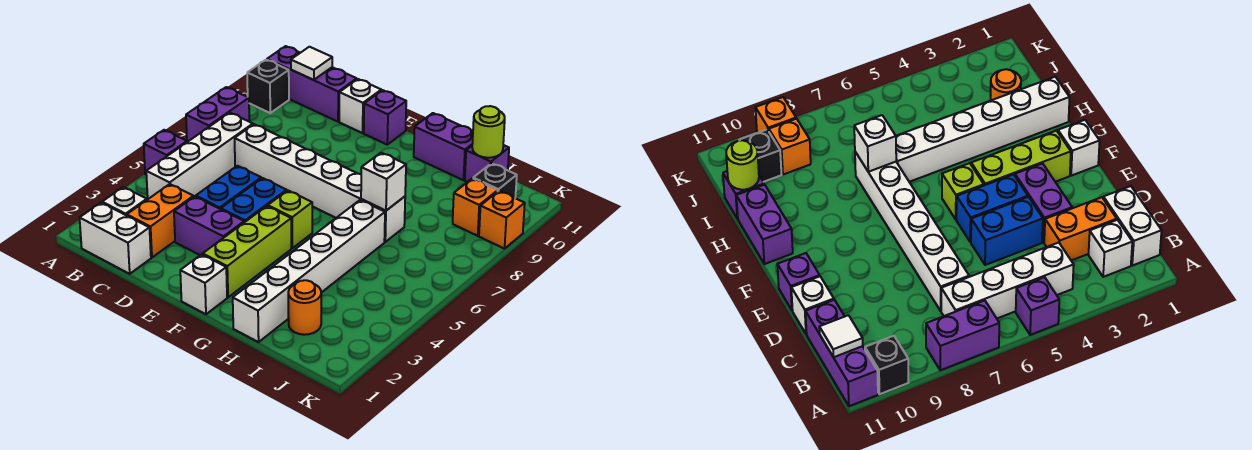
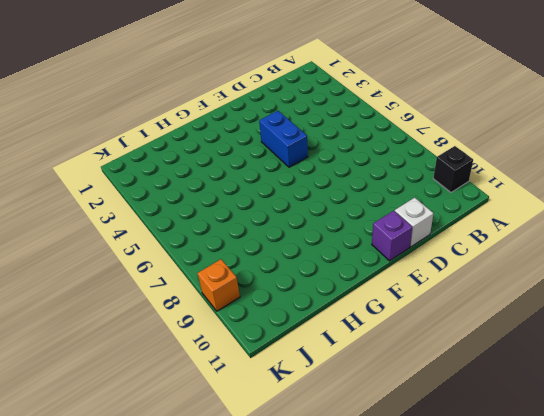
none -> purple 1x1 brick [144,130,187,174]
none -> purple 1x2 brick [186,87,249,142]
none -> purple 1x3 brick [267,46,357,122]

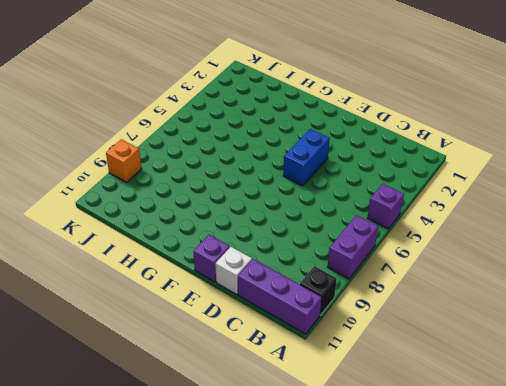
none -> white 1x2 brick [80,203,151,274]
none -> white 1x1 brick [102,187,147,216]
none -> white 1x4 brick [146,113,253,199]

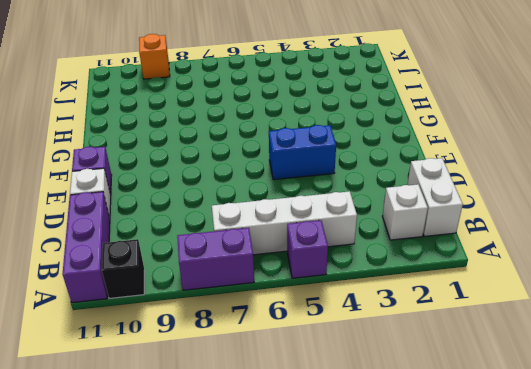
none -> orange 1x2 brick [127,184,194,258]
none -> white 1x6 brick [235,124,405,242]
none -> purple 1x2 brick [174,196,244,255]

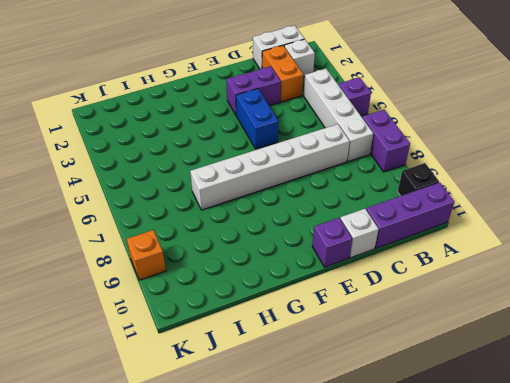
none -> blue 1x2 brick [196,166,261,209]
none -> white 1x1 brick [180,254,227,314]
none -> lime 1x3 brick [203,206,291,297]

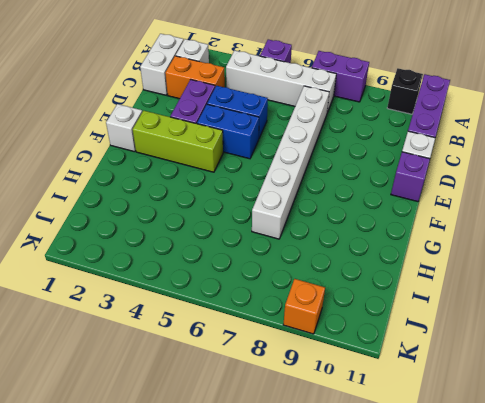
none -> lime 1x1 brick [268,191,312,248]
none -> purple 1x2 brick [414,113,473,180]
none -> white 1x6 brick [233,200,385,342]

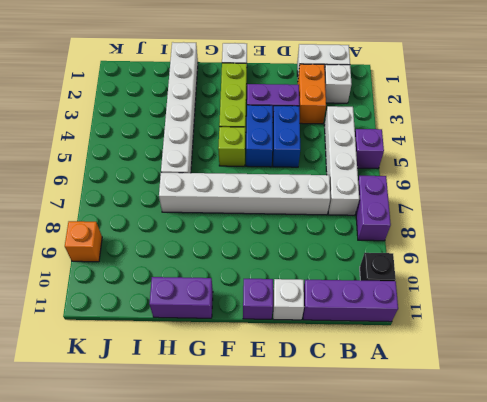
none -> orange 1x1 round brick [288,280,321,335]
none -> purple 1x1 brick [465,145,509,182]
none -> orange 1x1 brick [453,178,498,236]

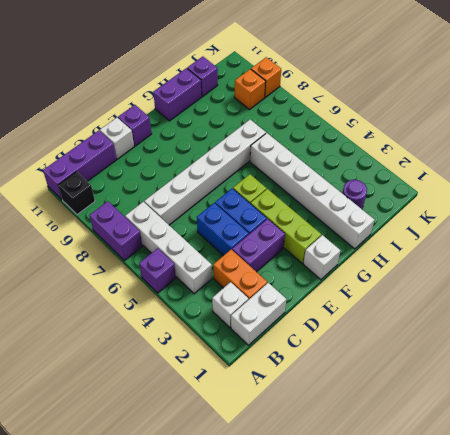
purple 1x1 round brick [342,180,367,209] -> orange 1x1 round brick [288,280,321,335]
none -> black 1x1 brick [473,163,517,198]
none -> white 1x1 tile [291,47,332,80]
none -> white 1x1 brick [361,153,406,211]

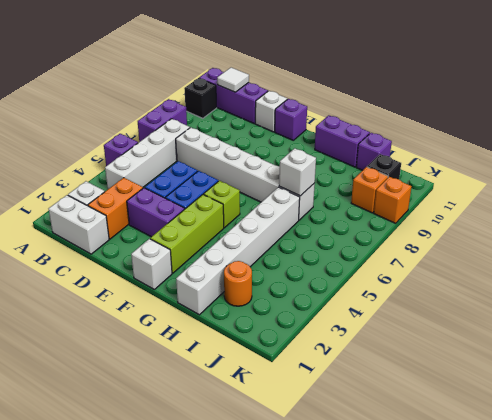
none -> lime 1x1 round brick [472,106,505,158]

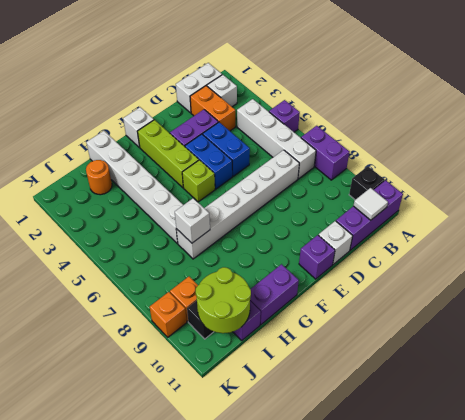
lime 2x2 round brick [196,267,251,333] -> lime 1x1 round brick [472,106,505,158]

